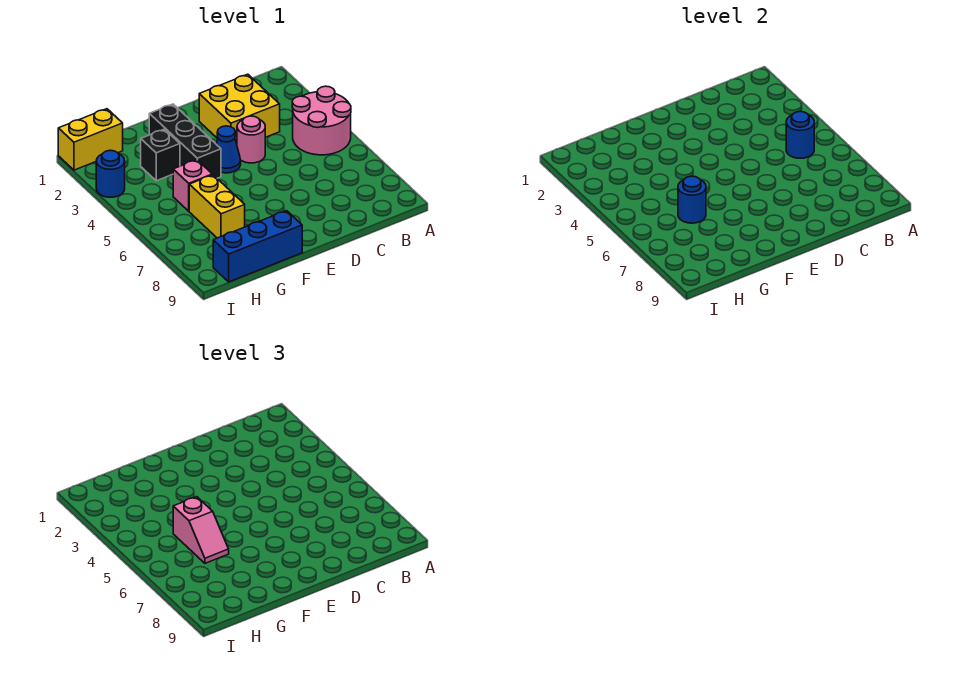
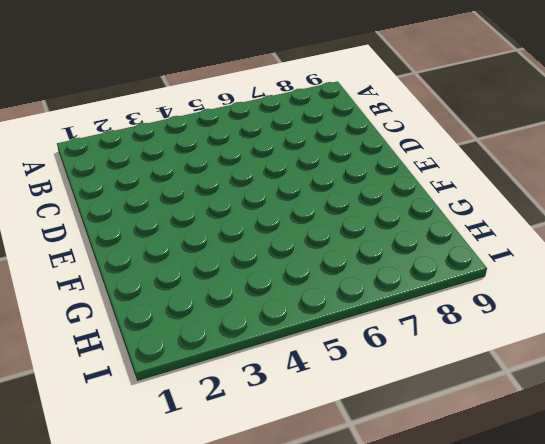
none -> pink 2x2 round brick [292,86,351,155]
none -> yellow 2x2 brick [199,74,280,144]
none -> pink 1x1 round brick [237,116,265,163]

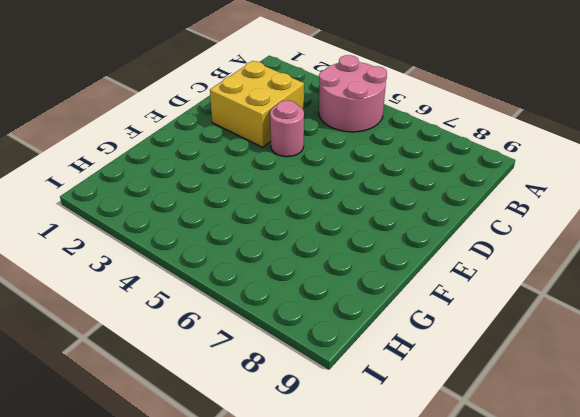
none -> blue 1x1 cone [216,126,241,173]
none -> black 1x3 brick [149,104,221,178]
none -> blue 1x3 brick [213,211,302,282]

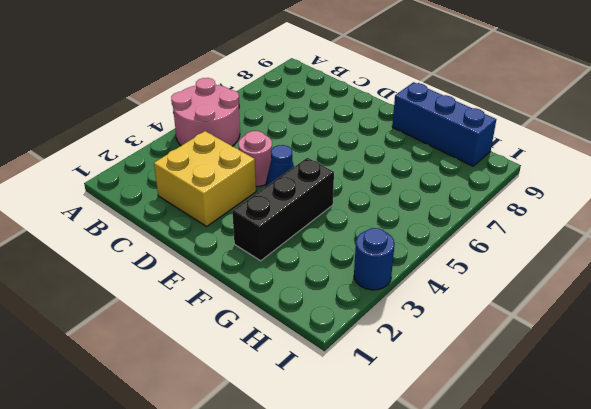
none -> black 1x1 brick [141,129,180,181]
none -> pink 1x1 brick [173,160,212,211]
none -> yellow 1x2 brick [189,175,245,238]

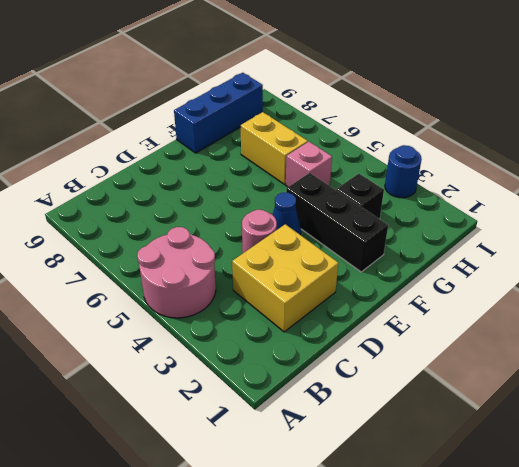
none -> yellow 1x2 brick [58,109,123,170]
none -> blue 1x1 round brick [786,112,814,158]
none -> blue 1x1 round brick [678,176,706,223]

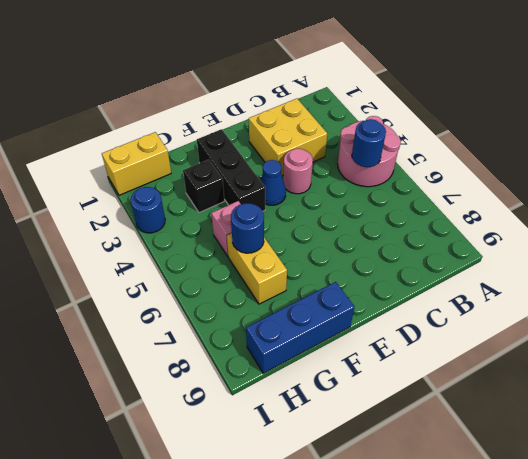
none -> pink 1x2 slope [173,497,229,563]

